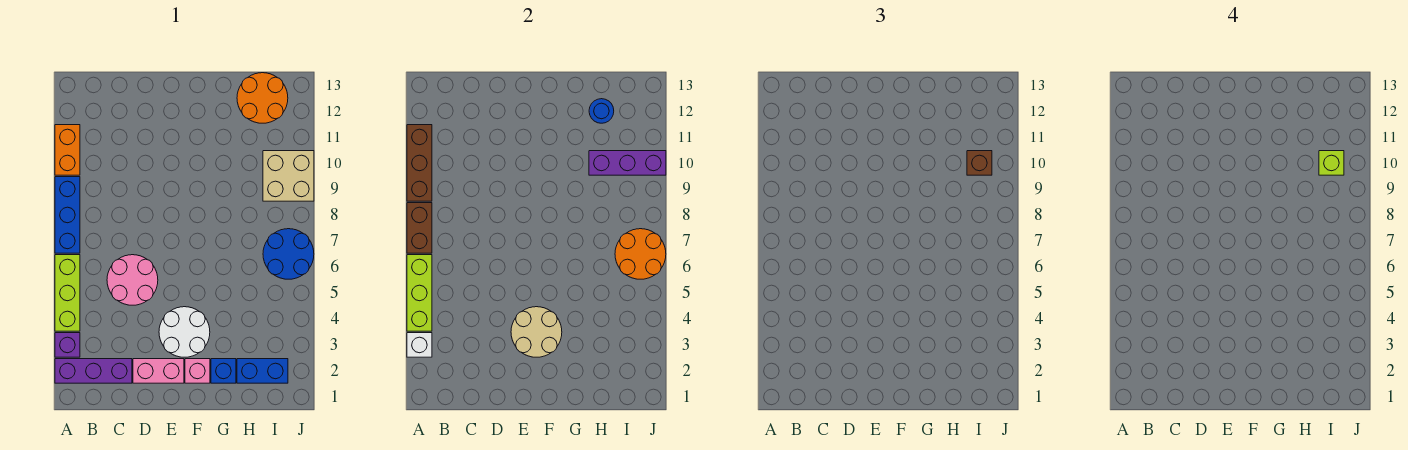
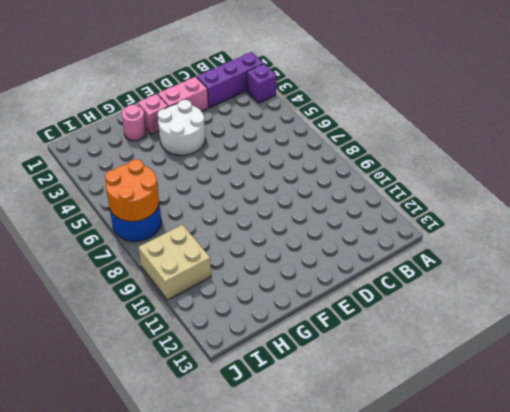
pink 1x1 round brick [122,105,146,141] -> blue 1x1 brick [211,359,236,383]
none -> lime 1x3 brick [55,255,80,331]
none -> blue 1x3 brick [55,177,80,253]
none -> orange 1x2 brick [55,125,80,175]

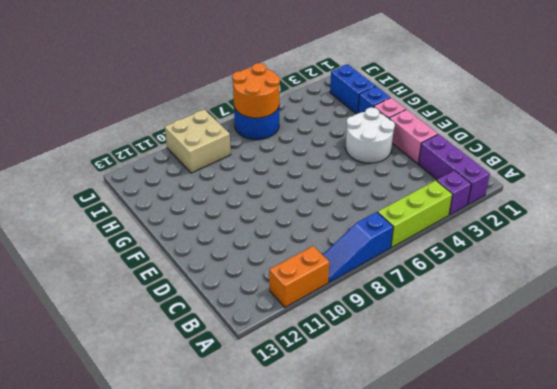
blue 1x3 slope [323,212,393,282] -> blue 1x3 brick [55,177,80,253]
none -> pink 2x2 round brick [107,255,158,305]
none -> orange 2x2 round brick [237,73,288,123]
none -> white 1x1 brick [407,333,432,357]

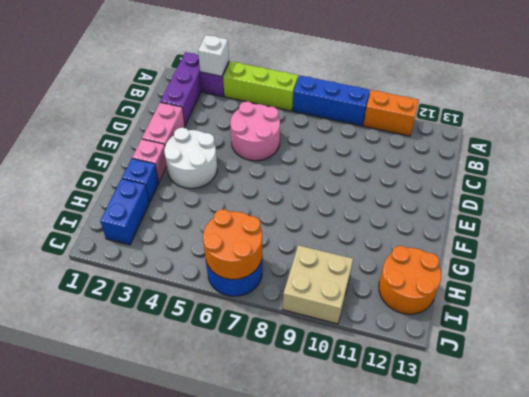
none -> lime 1x3 brick [407,255,432,331]
none -> brown 1x2 brick [407,203,432,253]
none -> brown 1x3 brick [407,125,432,201]

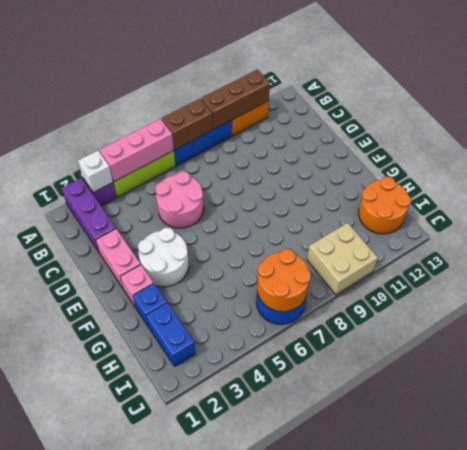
pink 1x3 brick [99,119,174,182] -> lime 1x3 brick [407,255,432,331]
none -> tan 2x2 round brick [511,307,562,357]
none -> purple 1x3 brick [589,151,666,175]
none -> blue 1x1 round brick [589,99,614,123]

